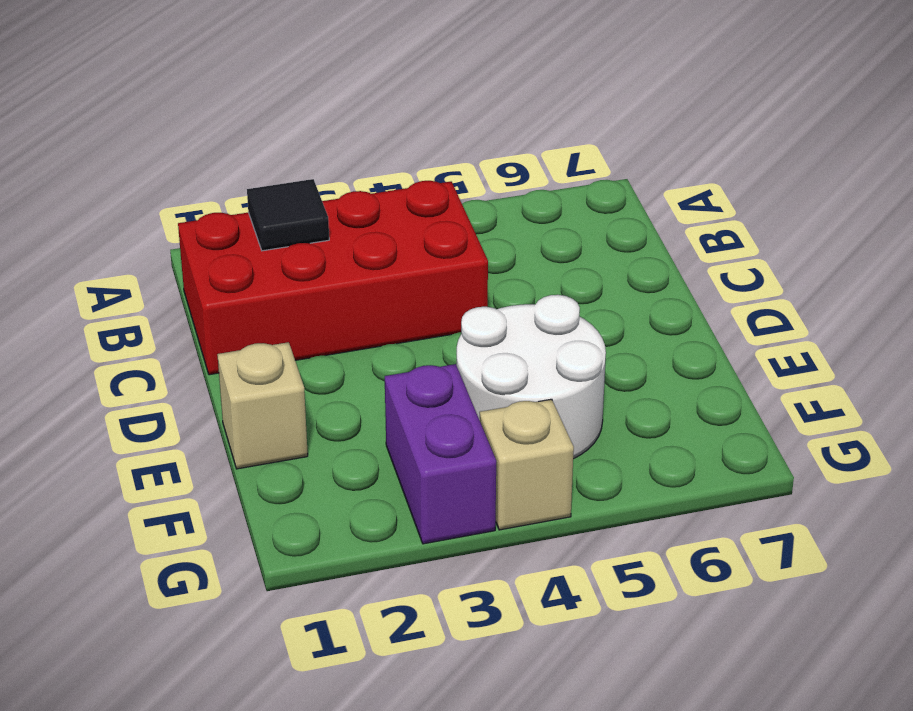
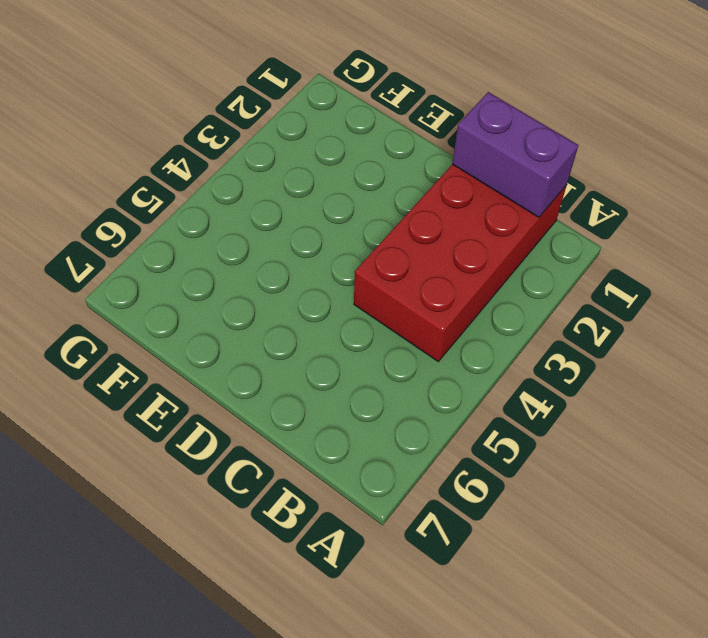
purple 1x2 brick [452,92,578,217] -> purple 1x2 brick moved to [385,364,496,544]
none -> tan 1x1 brick [217,342,308,469]
none -> white 2x2 round brick [457,295,606,459]

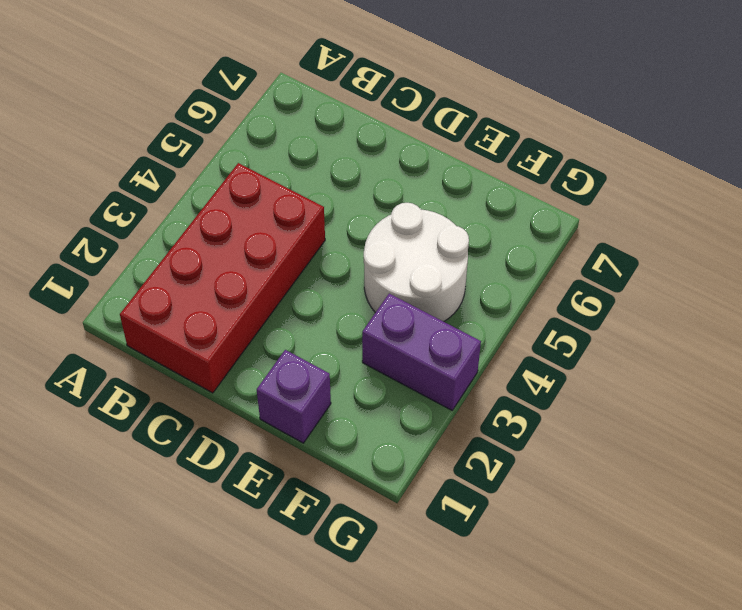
purple 1x1 brick [257,350,331,443] -> tan 1x1 brick [217,342,308,469]
none -> tan 1x1 brick [480,399,574,530]
none -> black 1x1 tile [247,179,329,251]

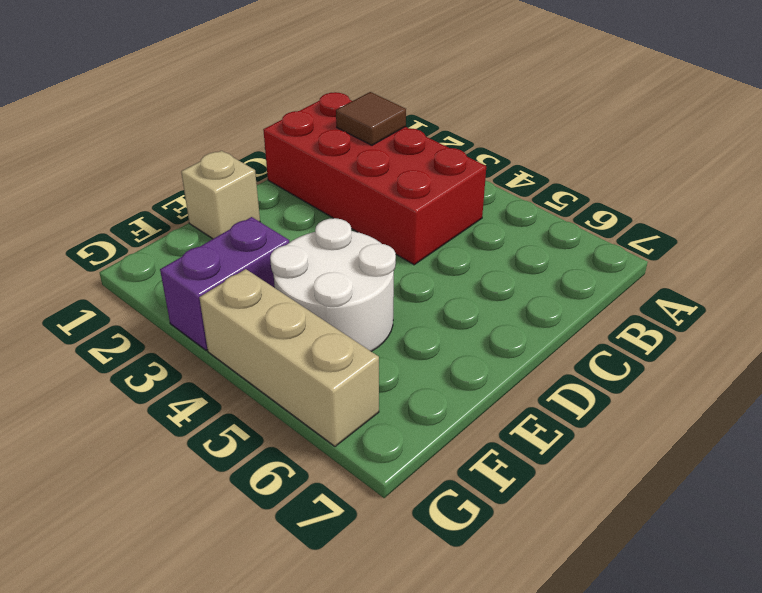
brown 1x1 tile [336,92,406,145] -> black 1x1 tile [247,179,329,251]
tan 1x3 brick [199,269,379,446] -> tan 1x1 brick [480,399,574,530]

